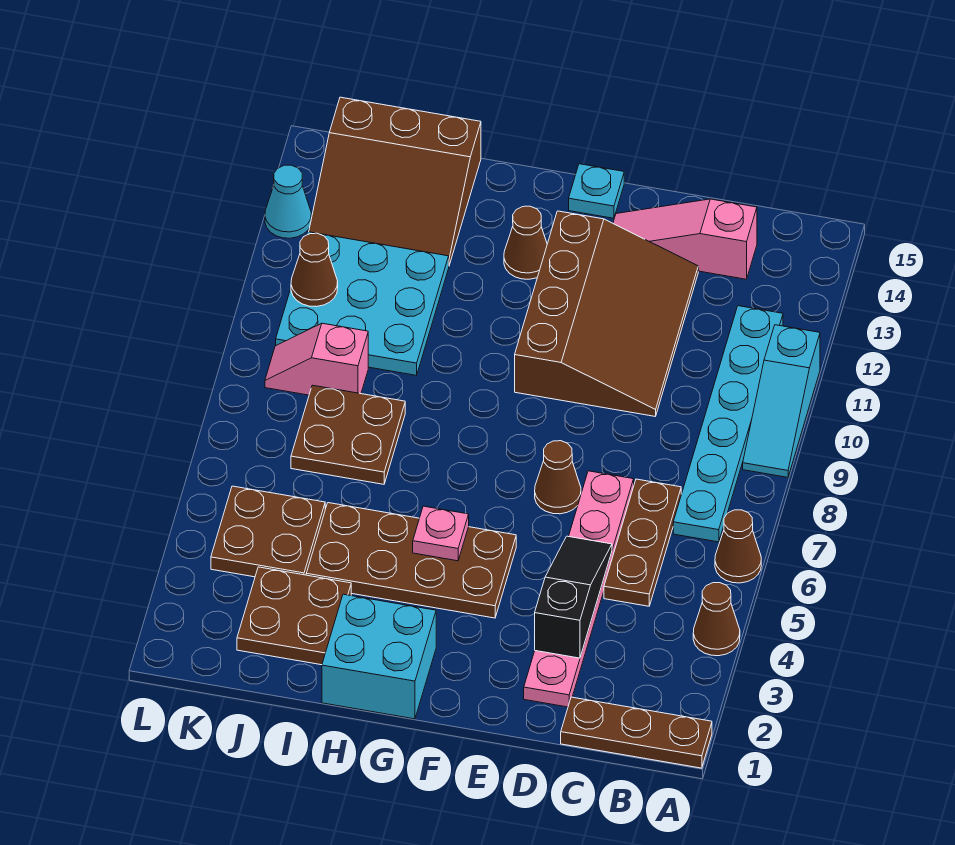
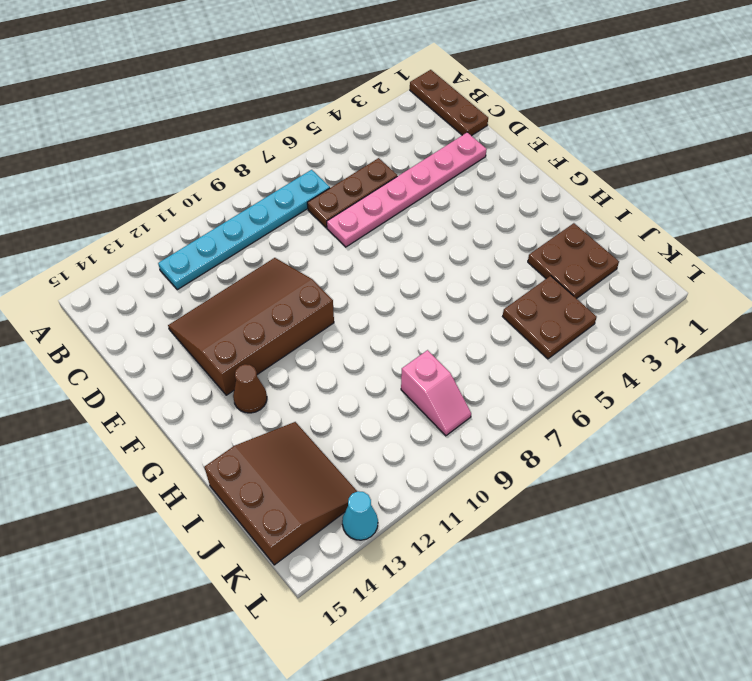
none -> brown 1x1 cone [693,583,740,656]
none -> brown 1x1 cone [715,510,761,583]
none -> cyan 1x3 slope [743,325,820,477]

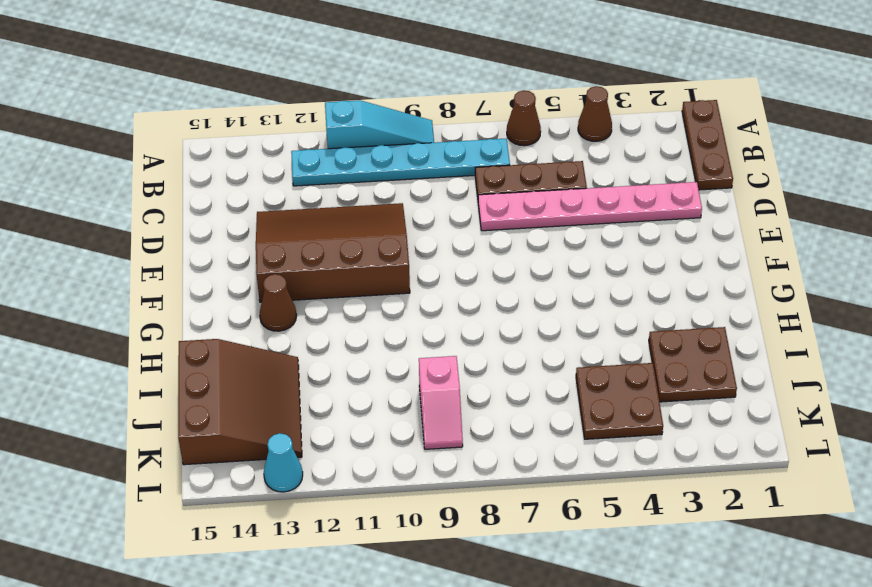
none -> pink 1x3 slope [613,199,757,279]
none -> brown 1x1 cone [535,441,581,514]
none -> brown 2x4 plate [306,503,516,618]

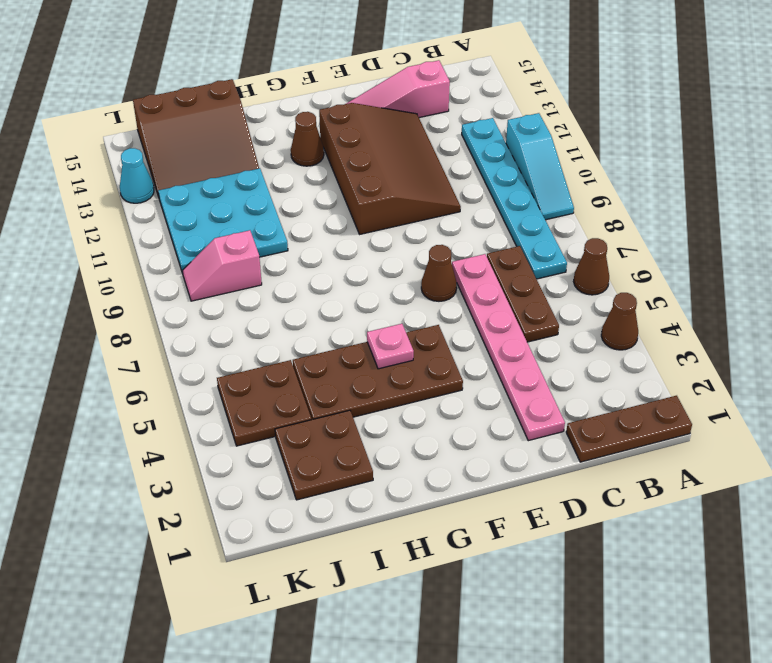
none -> cyan 1x1 plate [569,164,624,218]
none -> cyan 2x2 brick [322,594,436,719]
none -> brown 2x2 plate [291,385,405,484]

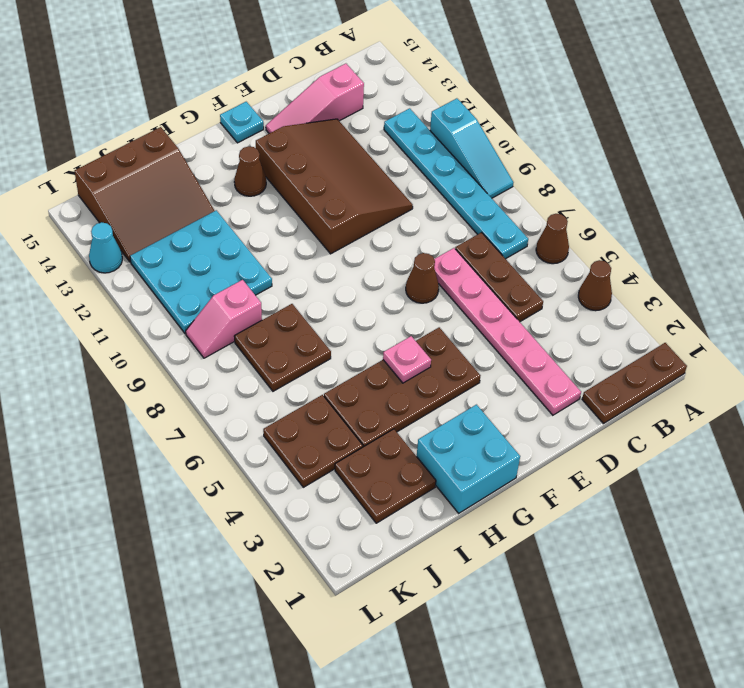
none -> black 1x3 slope [535,536,612,658]
none -> brown 1x1 cone [291,233,338,307]

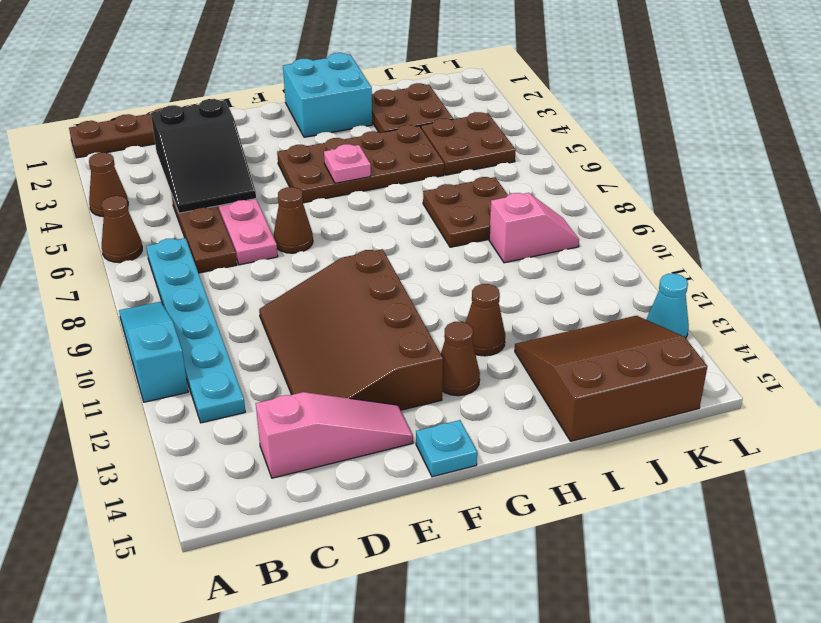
black 2x3 slope [151,99,256,213] -> black 1x3 slope [535,536,612,658]
brown 1x1 cone [466,284,505,356] -> brown 1x1 cone moved to [291,233,338,307]
none -> cyan 3x3 plate [276,232,449,375]

